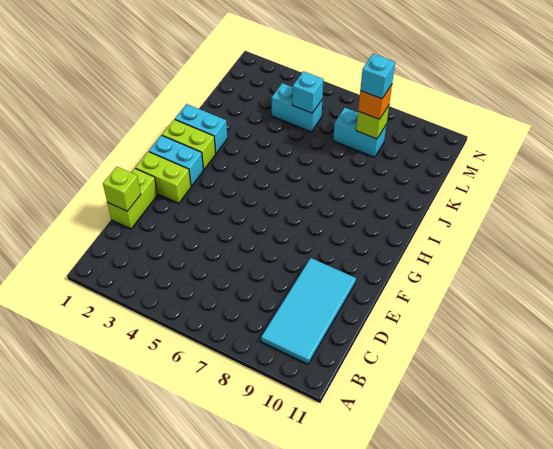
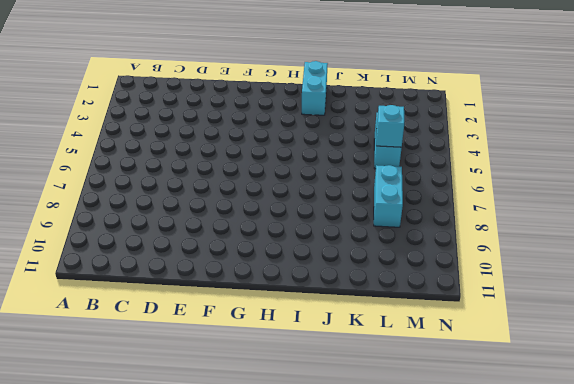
none -> cyan 2x4 tile [261,258,356,364]
none -> lime 1x2 brick [107,168,157,229]
none -> lime 1x2 brick [135,152,191,203]

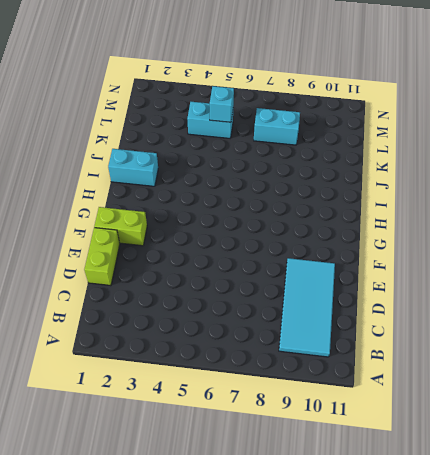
none -> cyan 1x2 brick [149,135,203,186]
none -> lime 1x2 brick [162,119,216,170]
none -> lime 1x1 brick [103,167,141,211]

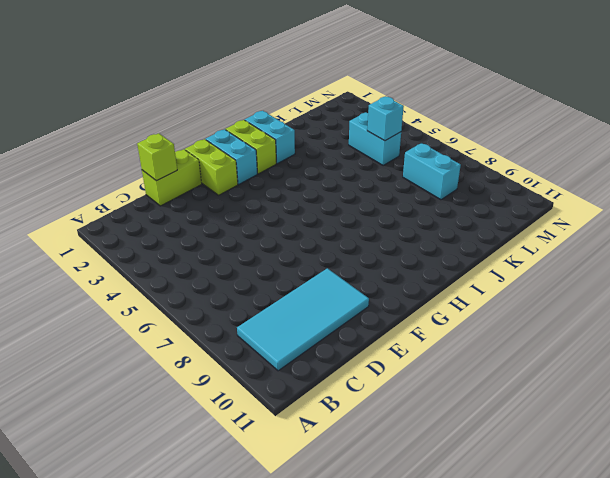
none -> lime 1x1 brick [356,105,389,139]
none -> orange 1x1 brick [358,85,392,119]
none -> cyan 1x1 brick [360,54,395,99]

